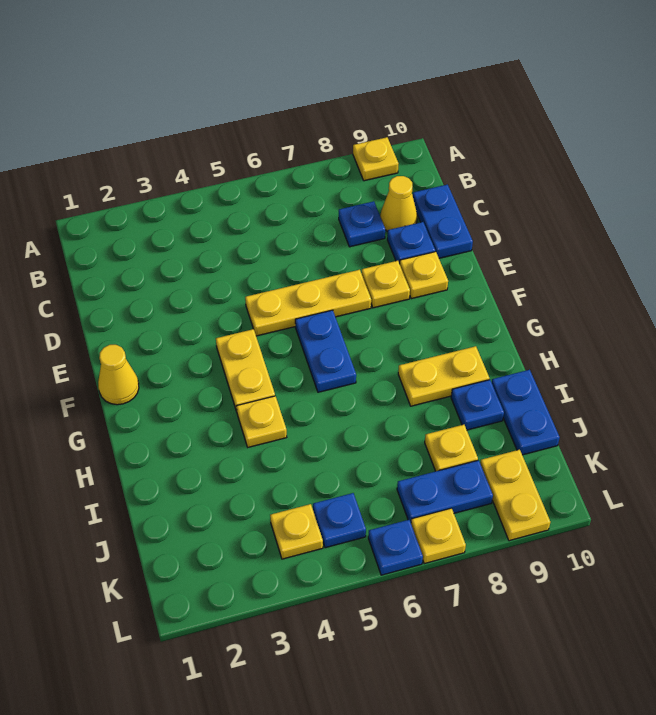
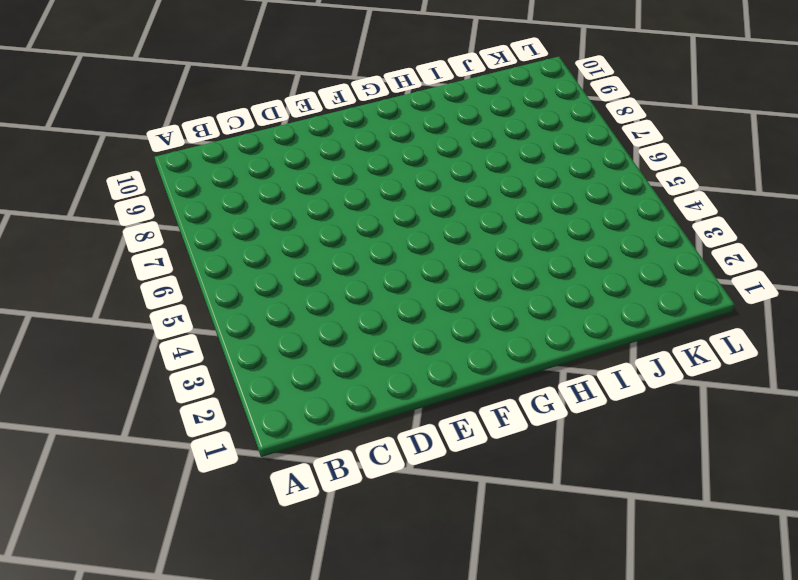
none -> yellow 1x1 plate [353,137,399,181]
none -> blue 1x1 plate [339,201,385,247]
none -> yellow 1x1 cone [380,176,417,231]

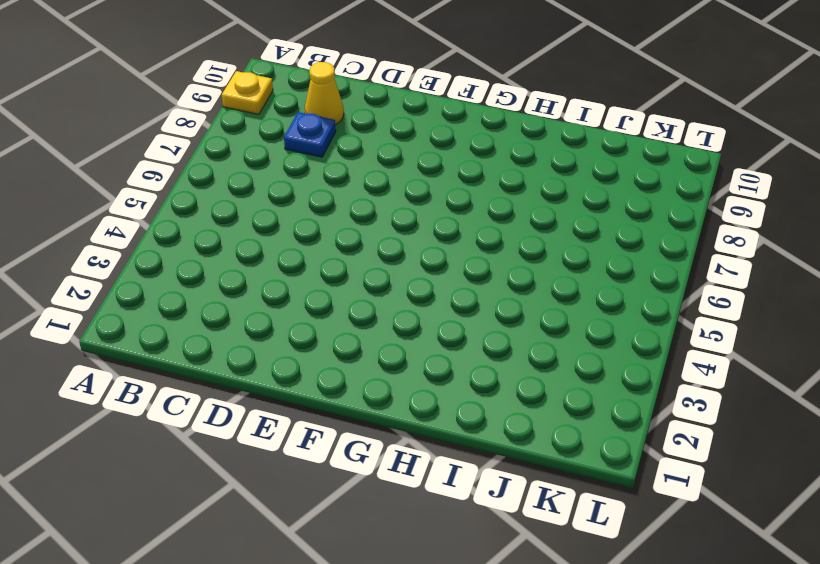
none -> blue 1x2 plate [413,185,473,258]
none -> blue 1x1 plate [387,222,435,264]
none -> yellow 1x3 plate [245,270,371,336]

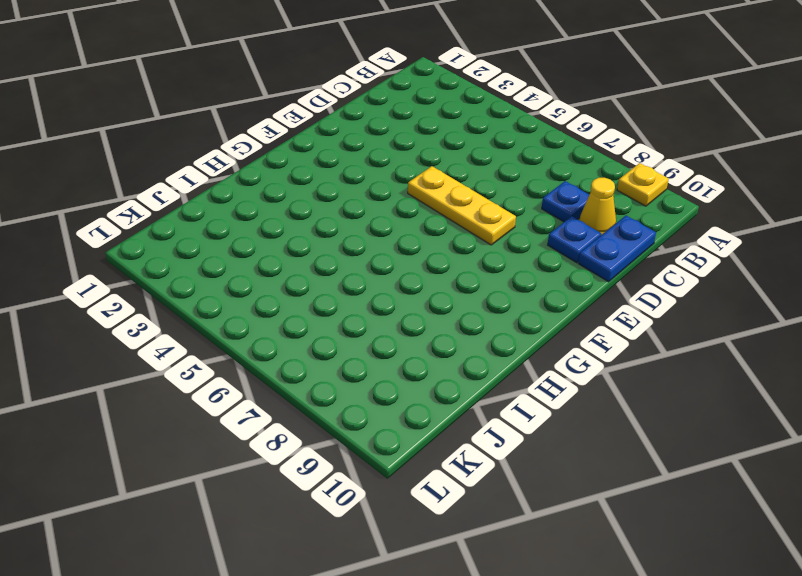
none -> yellow 1x1 plate [362,261,410,308]
none -> yellow 1x1 plate [400,252,448,299]
none -> yellow 1x1 cone [98,345,139,405]

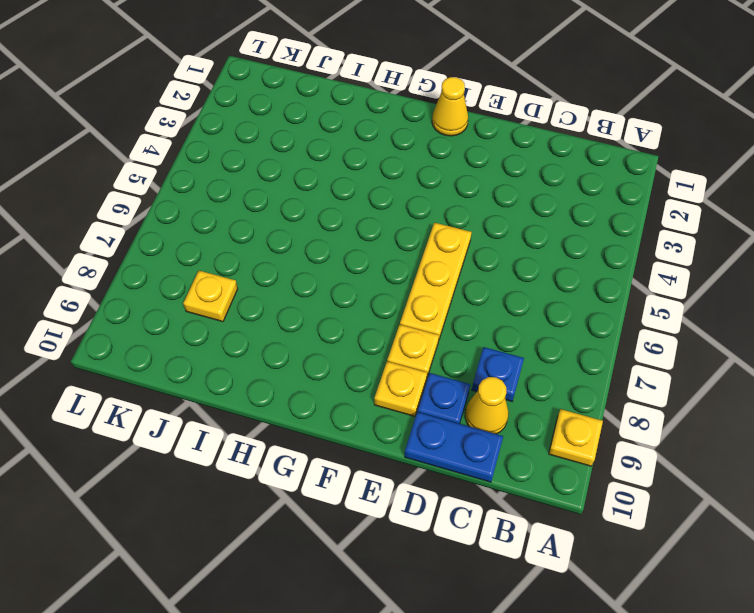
none -> yellow 1x2 plate [216,329,275,412]
none -> blue 1x2 plate [295,310,356,392]
none -> yellow 1x1 plate [237,396,287,447]

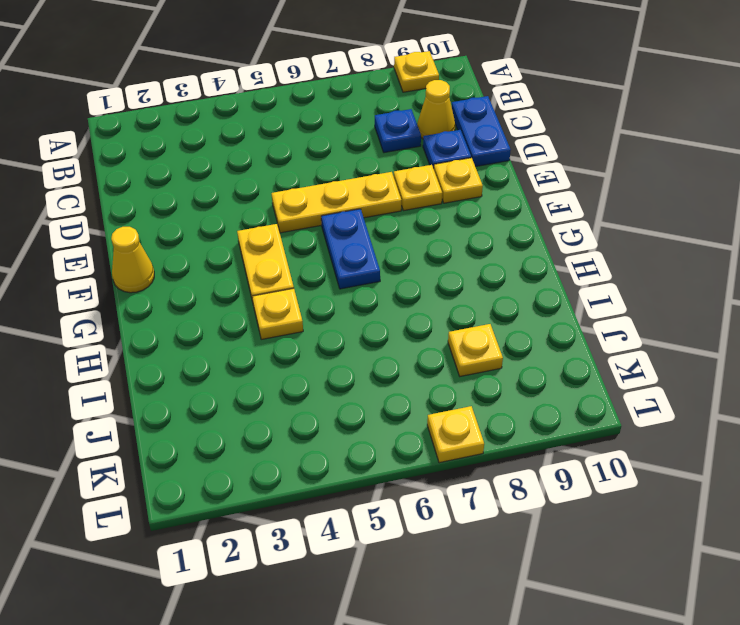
none -> yellow 1x2 plate [398,346,489,406]
none -> blue 1x1 plate [451,380,504,430]
none -> blue 1x2 plate [492,370,560,455]

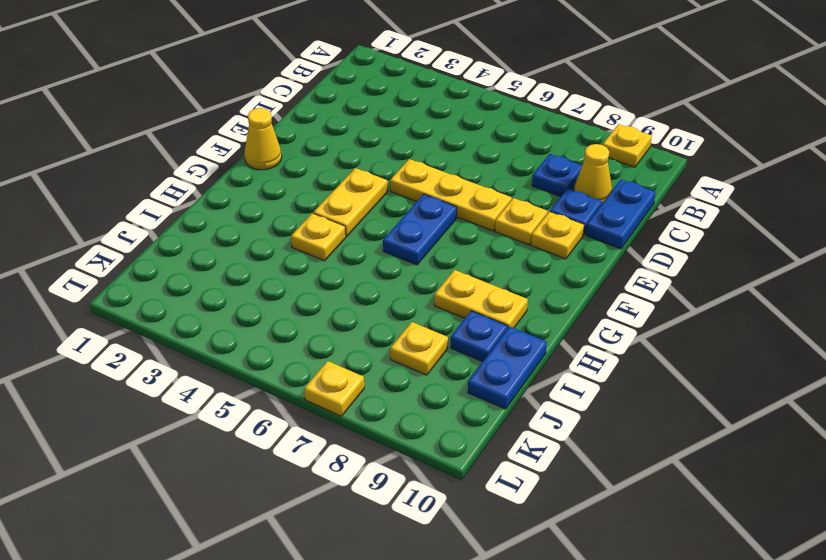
none -> yellow 1x1 plate [270,504,323,559]
none -> blue 1x1 plate [313,493,366,548]
none -> blue 1x2 plate [397,460,493,522]

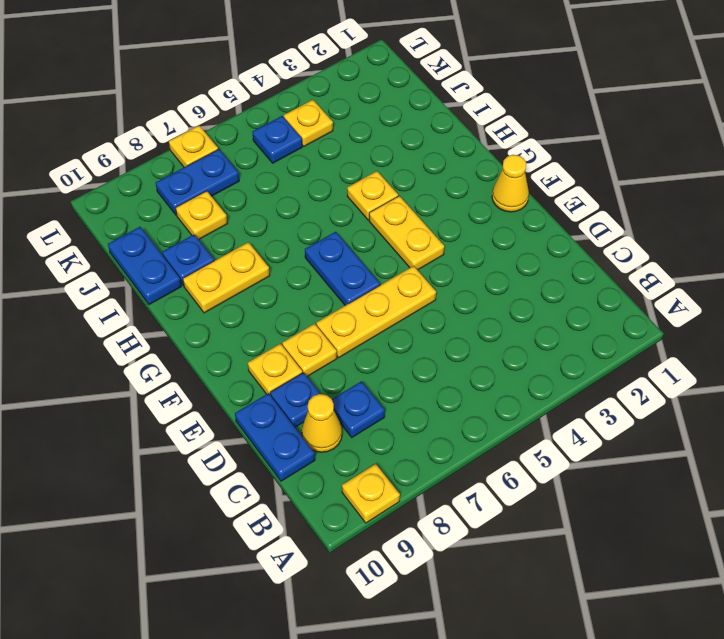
none -> yellow 1x2 plate [480,450,550,541]
none -> blue 1x1 plate [368,520,423,575]

